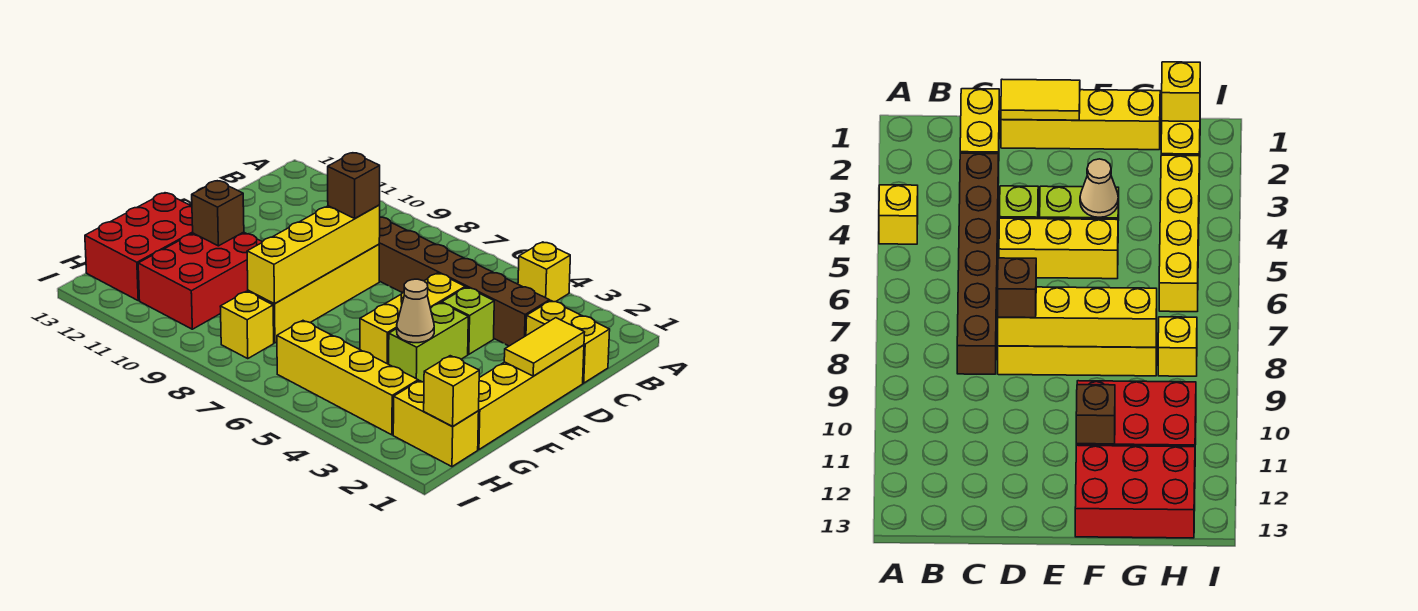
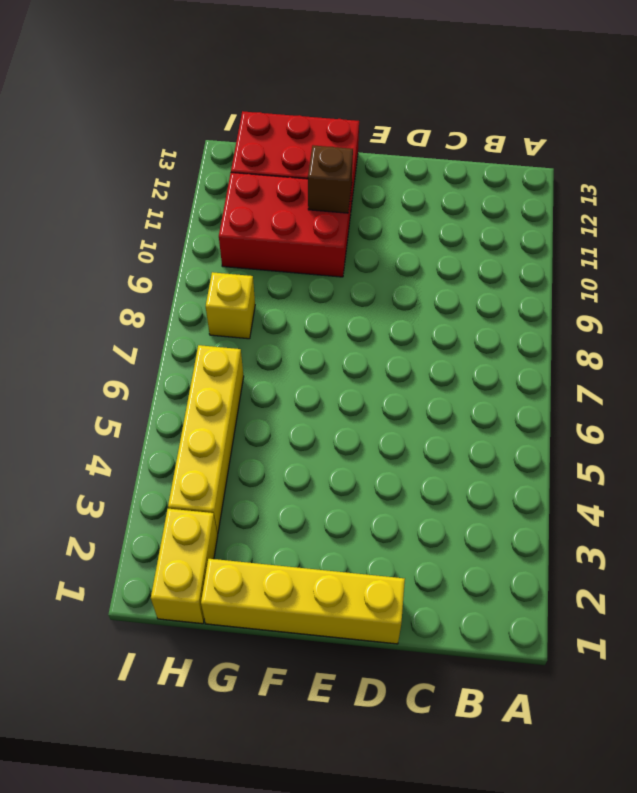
none -> yellow 1x1 brick [518,242,570,302]
none -> yellow 1x2 brick [526,301,610,383]
none -> brown 1x6 brick [379,217,550,346]

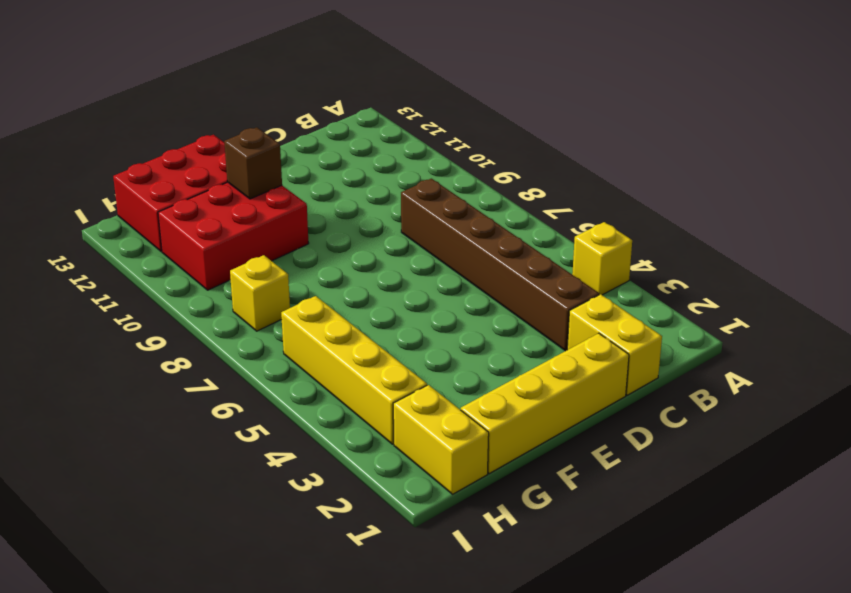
none -> lime 1x1 brick [442,287,494,354]
none -> yellow 1x3 brick [360,273,465,364]
none -> yellow 1x4 brick [248,244,379,343]

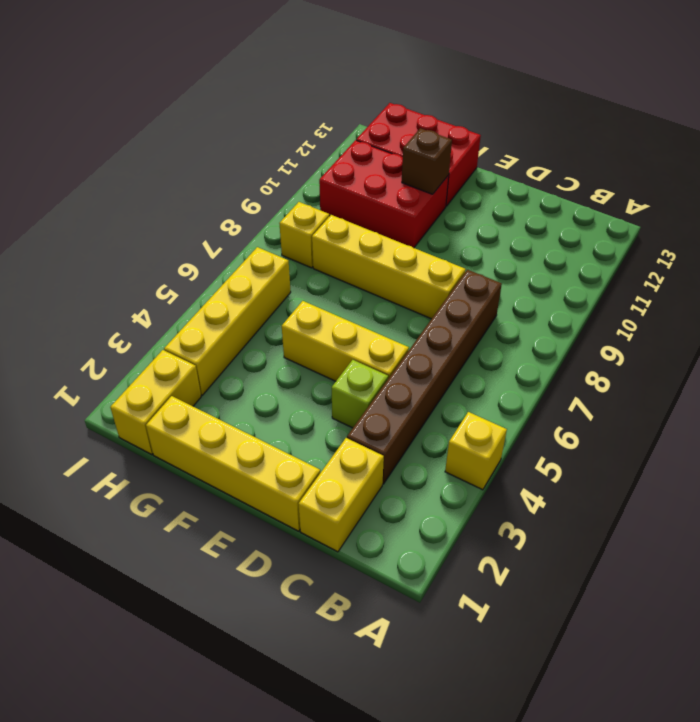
none -> lime 1x2 brick [389,303,468,382]
none -> yellow 1x2 tile [504,318,585,376]
none -> yellow 1x4 brick [247,205,380,304]

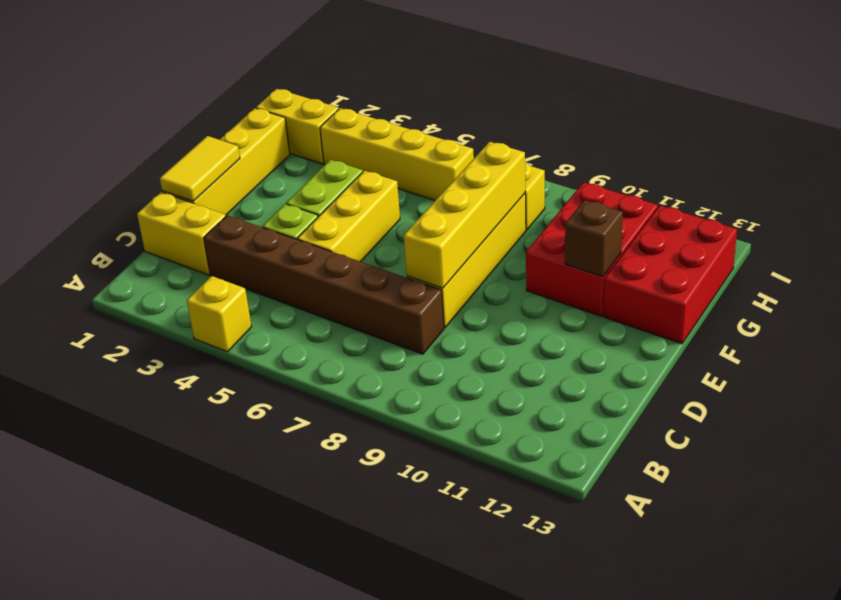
none -> tan 1x1 cone [397,279,434,343]
none -> yellow 1x1 brick [424,356,479,427]
none -> brown 1x1 brick [328,153,380,218]

